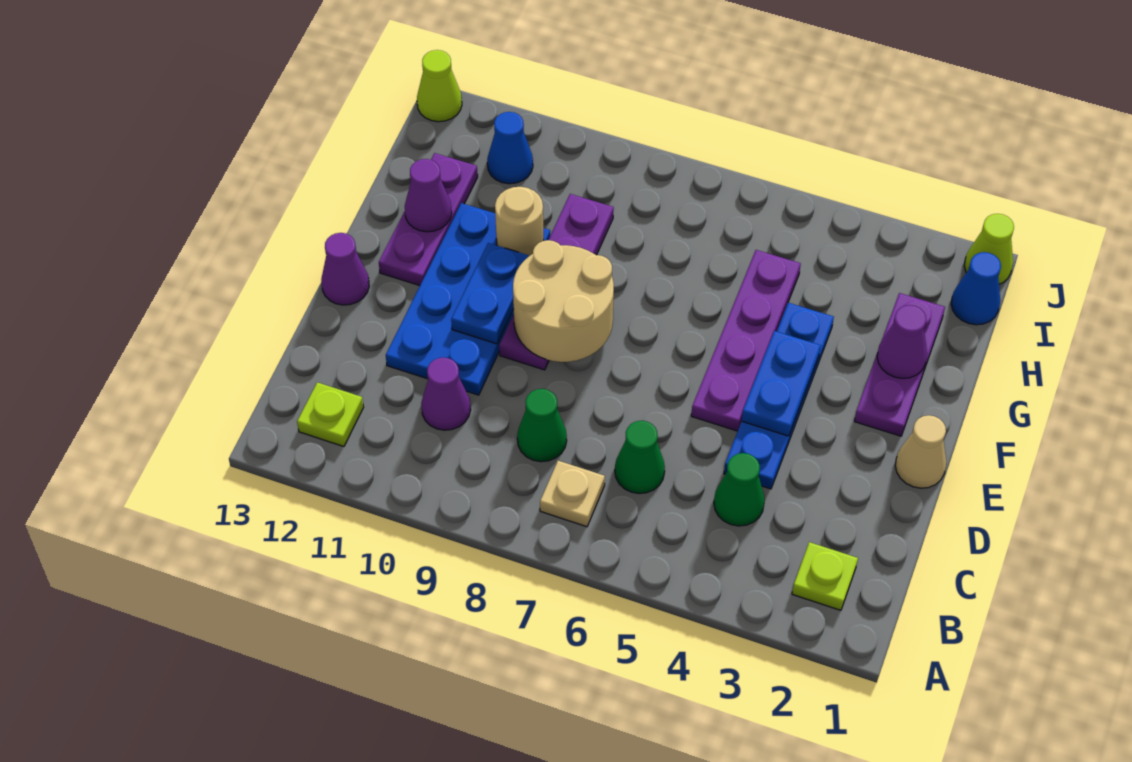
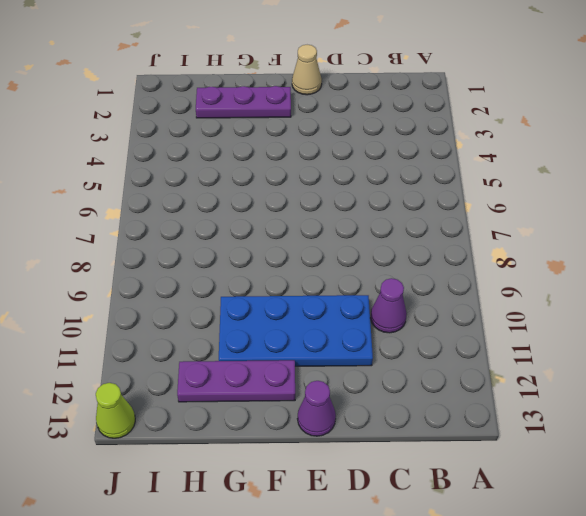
none -> lime 1x1 plate [792,542,858,610]
none -> tan 1x1 plate [540,461,605,527]
none -> lime 1x1 plate [297,382,364,447]

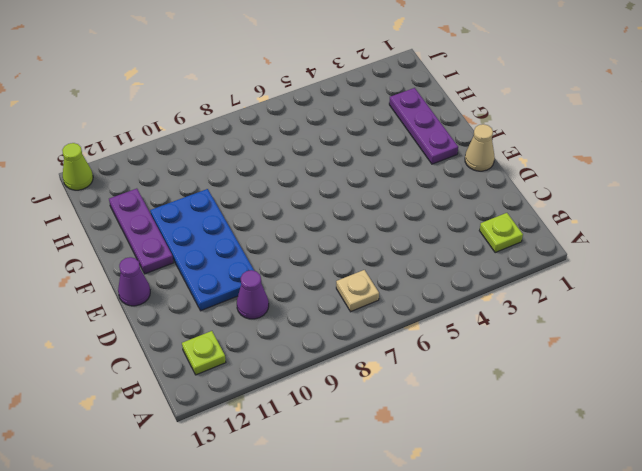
none -> green 1x1 cone [714,453,765,526]
none -> green 1x1 cone [615,421,665,493]
none -> green 1x1 cone [517,389,567,462]

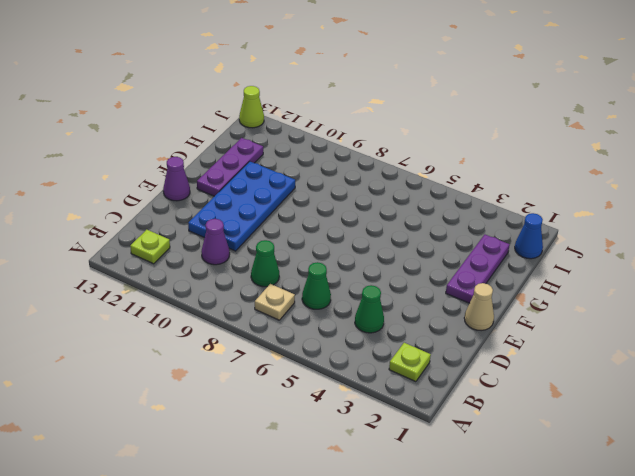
none -> blue 1x4 plate [724,303,834,489]
none -> purple 1x4 plate [691,250,801,431]
none -> purple 1x4 plate [499,194,614,370]

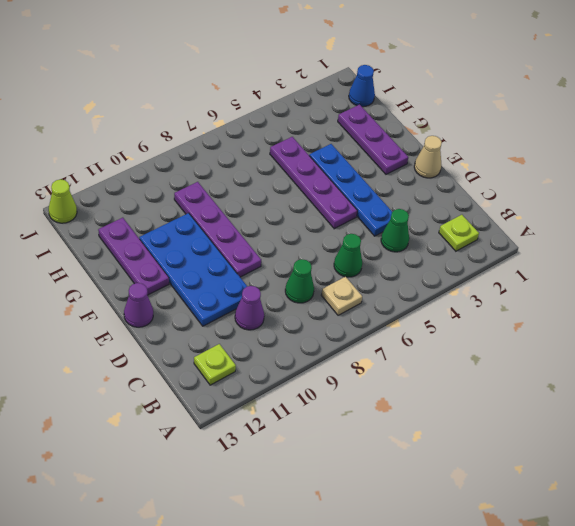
none -> blue 1x1 cone [487,112,533,184]
none -> lime 1x1 cone [964,214,1014,284]
none -> blue 1x2 plate [742,331,821,436]

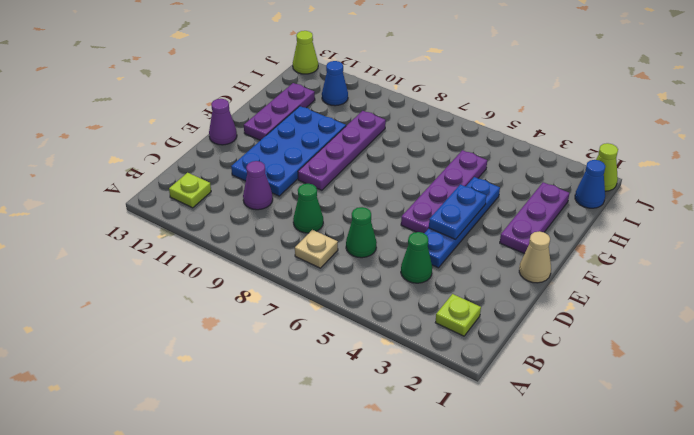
none -> tan 2x2 round brick [513,240,614,362]
none -> blue 1x2 plate [451,243,529,344]
none -> purple 1x1 cone [877,305,927,378]

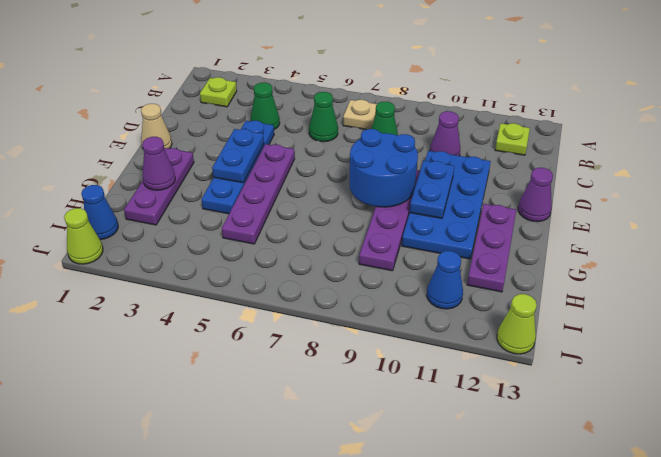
blue 2x2 round brick [350,129,418,207] -> tan 2x2 round brick [513,240,614,362]
none -> tan 1x1 round brick [495,187,544,256]
none -> purple 1x1 cone [405,159,452,232]

